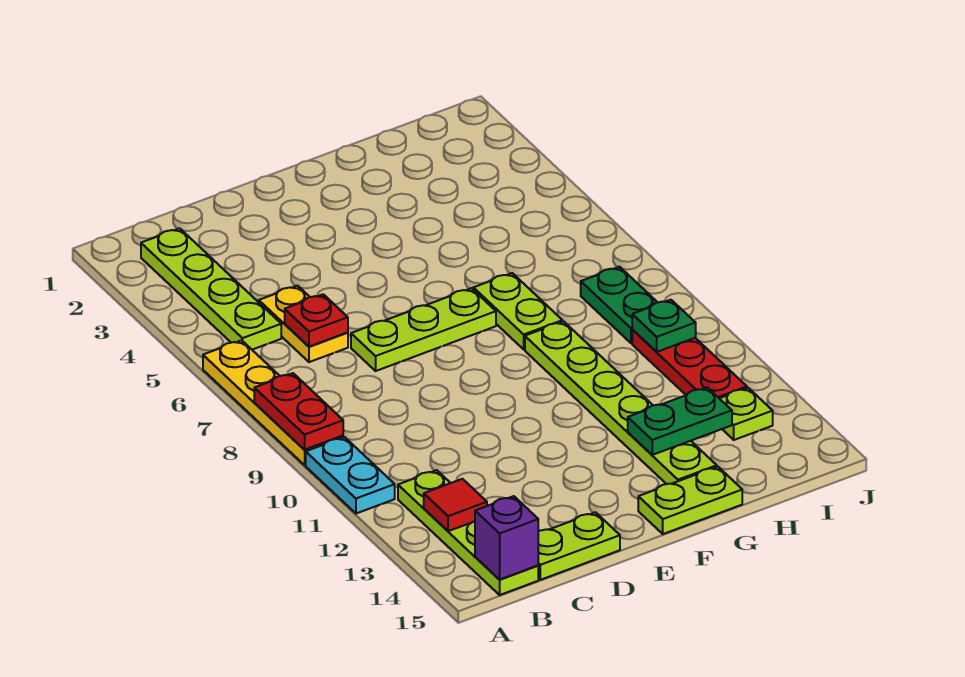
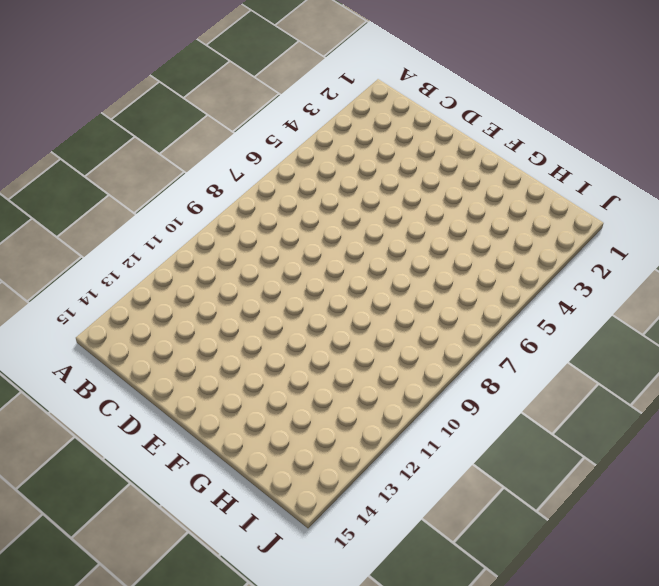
none -> yellow 1x4 plate [203,340,343,465]
none -> cyan 1x2 plate [306,437,395,514]
none -> lime 1x4 plate [141,228,281,350]

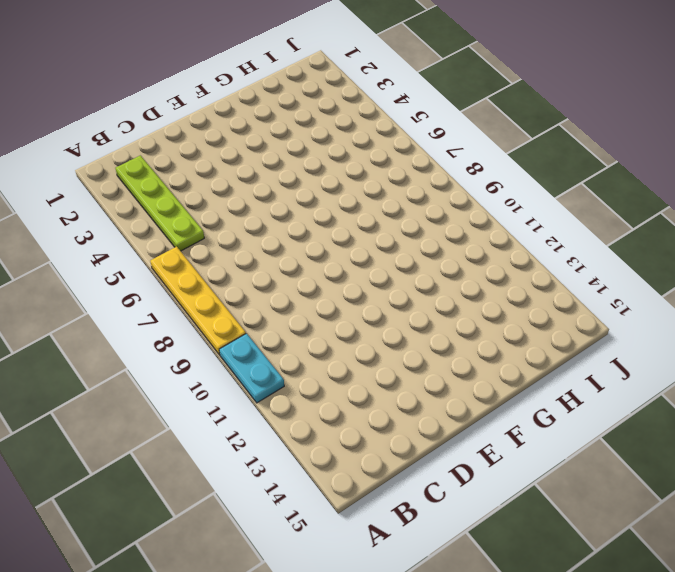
none -> lime 1x4 plate [398,470,538,595]
none -> yellow 1x2 plate [259,286,348,362]
none -> lime 1x2 plate [538,512,620,580]

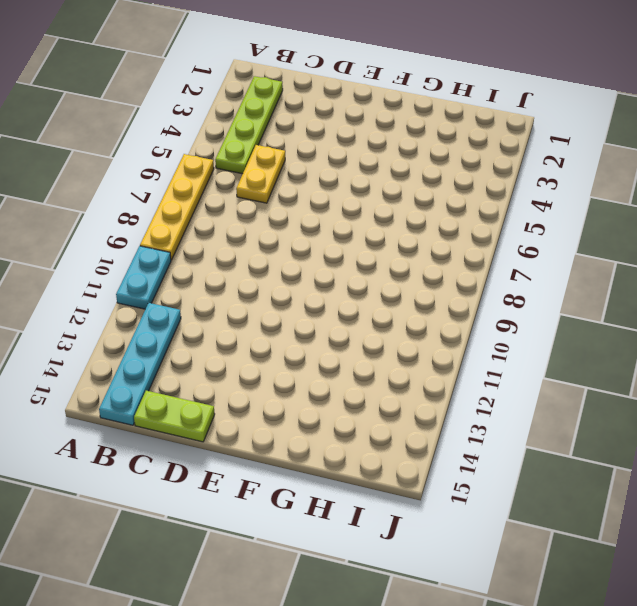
cyan 1x4 plate [99,303,181,425] -> lime 1x4 plate [398,470,538,595]
none -> lime 1x3 plate [351,288,496,371]
none -> lime 1x2 plate [638,467,742,534]
none -> lime 1x2 plate [473,273,562,349]

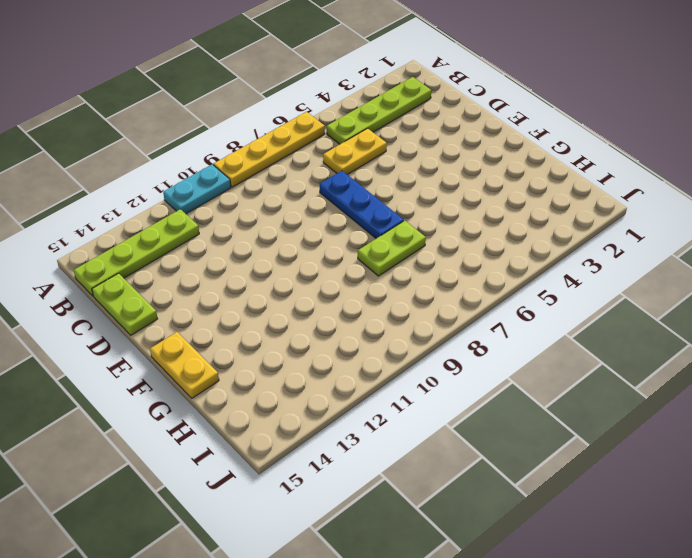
blue 1x3 plate [320,171,404,238] -> lime 1x3 plate [351,288,496,371]
yellow 1x2 plate [150,332,219,398] -> lime 1x2 plate [638,467,742,534]
none -> lime 1x6 plate [525,321,717,484]
none -> green 1x2 plate [581,267,657,343]
none -> red 1x3 plate [632,330,747,398]

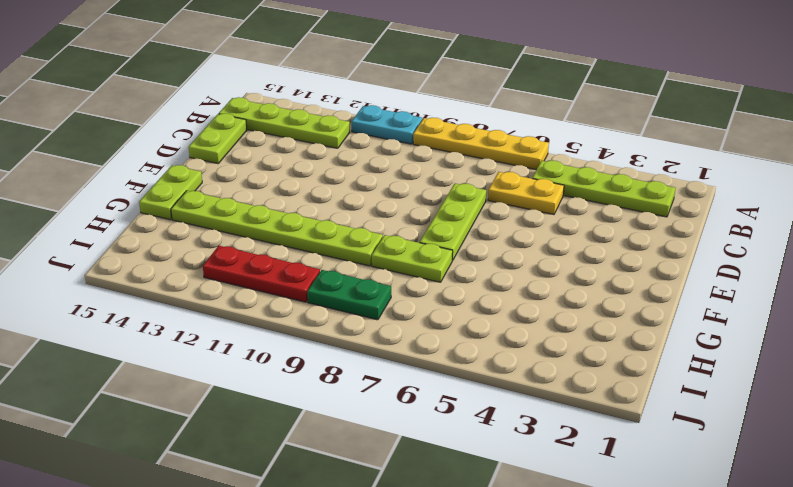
none -> lime 1x1 plate [719,388,773,440]
none -> red 1x2 plate [254,373,343,449]
none -> red 1x1 tile [424,479,487,531]

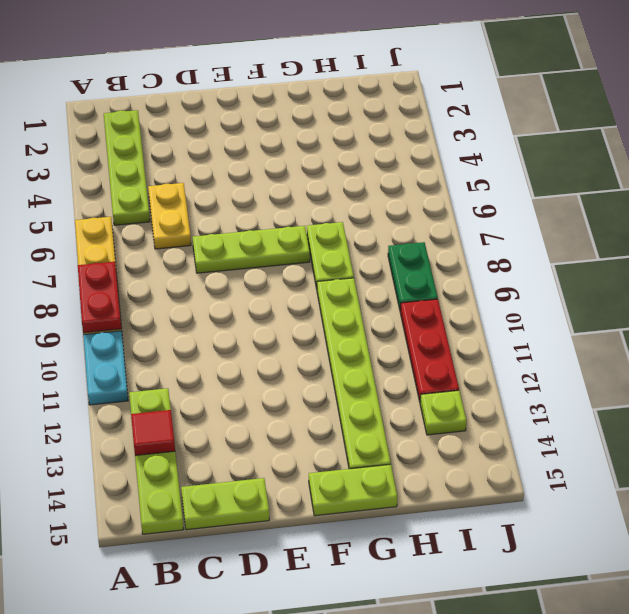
none -> purple 1x1 brick [475,496,538,580]
none -> red 1x1 plate [285,294,348,347]
none -> green 1x2 plate [628,387,732,455]

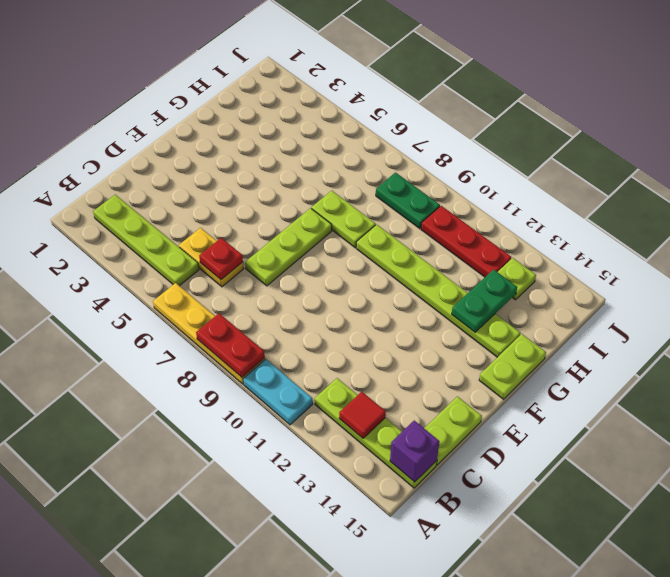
none -> green 1x1 plate [632,300,696,352]

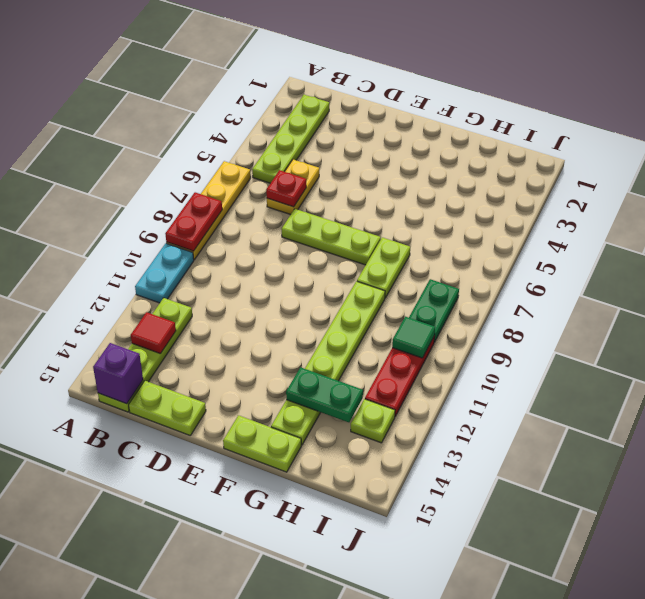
green 1x1 tile [392,317,435,358] -> green 1x1 plate [632,300,696,352]

